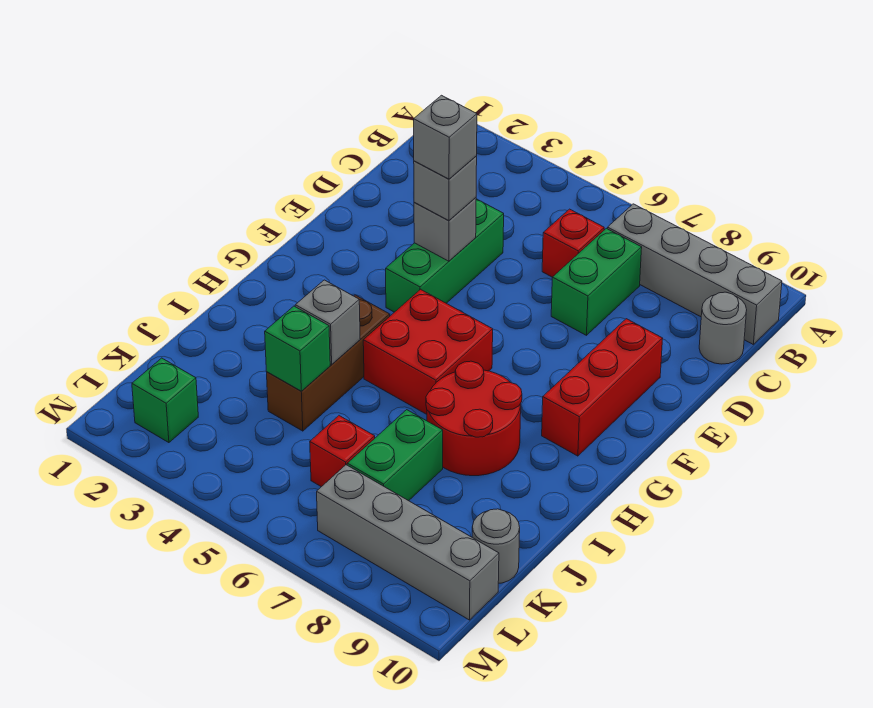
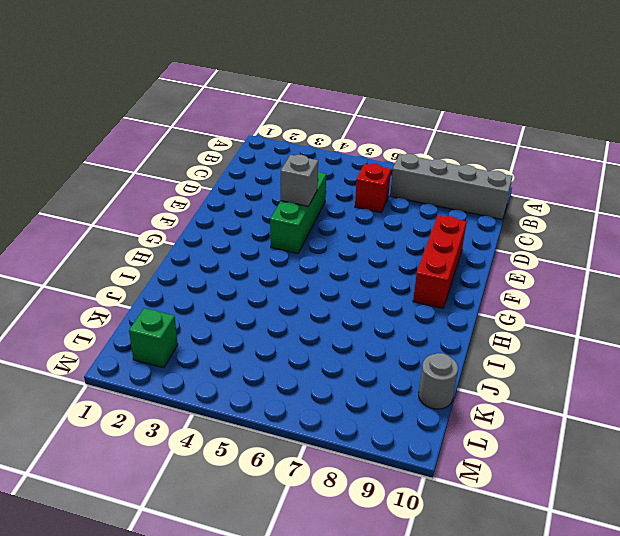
none -> green 1x2 brick [551,228,642,335]
none -> grey 1x1 round brick [699,292,747,364]
none -> red 2x2 brick [363,289,493,414]

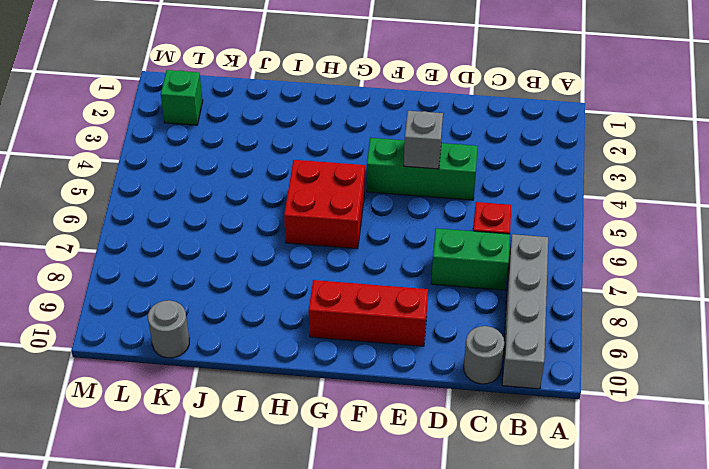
none -> brown 1x3 brick [267,295,390,431]
none -> red 2x2 round brick [426,361,522,476]
none -> green 1x2 brick [347,410,443,501]

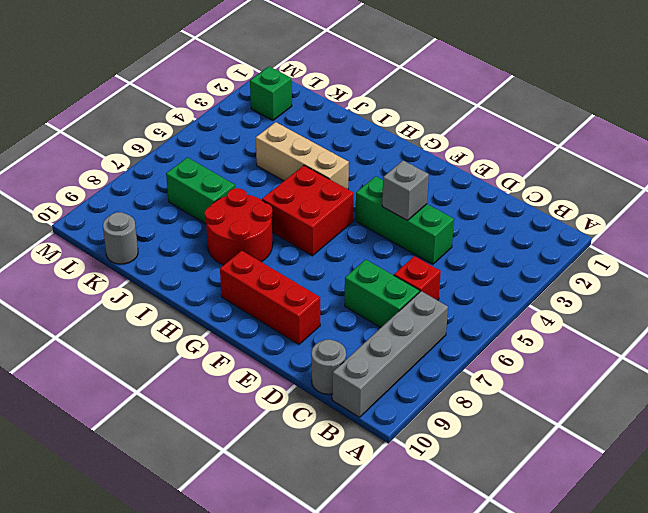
tan 1x3 brick [256,122,349,189] -> brown 1x3 brick [267,295,390,431]
none -> red 1x1 brick [310,416,375,487]
none -> grey 1x4 brick [317,465,499,620]
none -> grey 1x1 brick [295,280,360,364]

